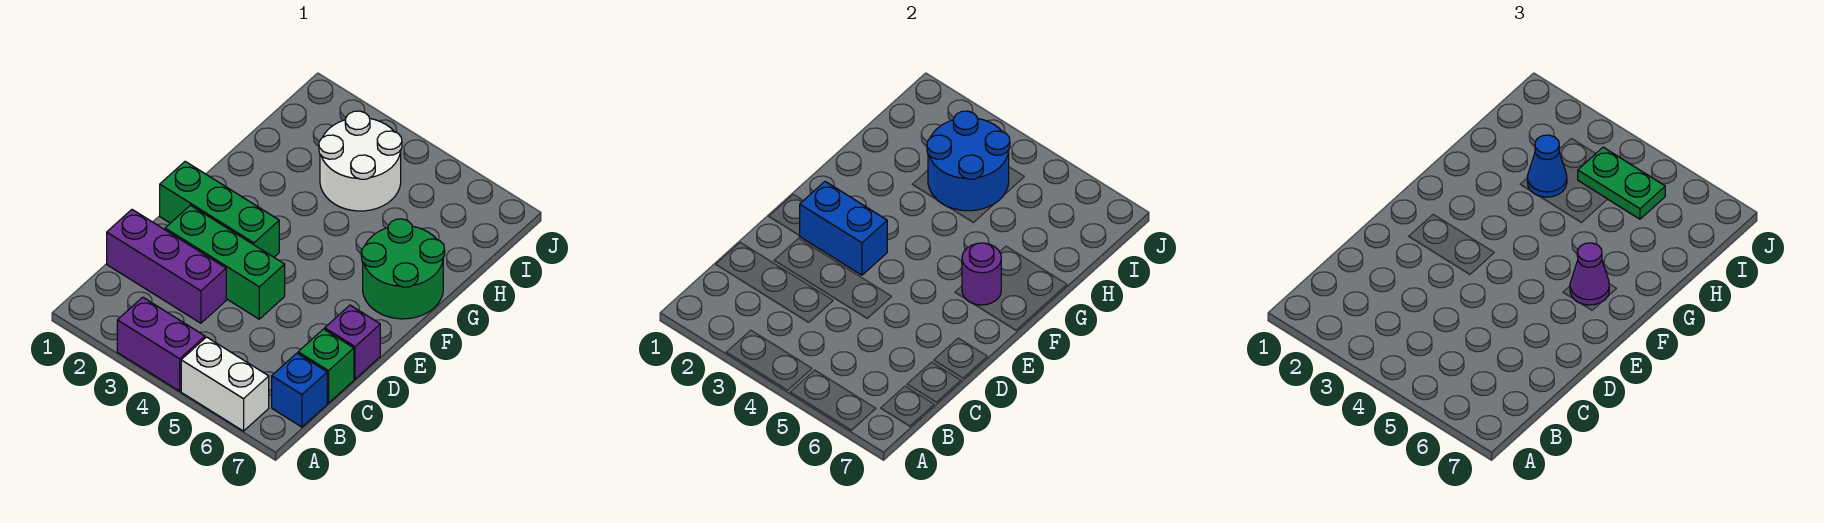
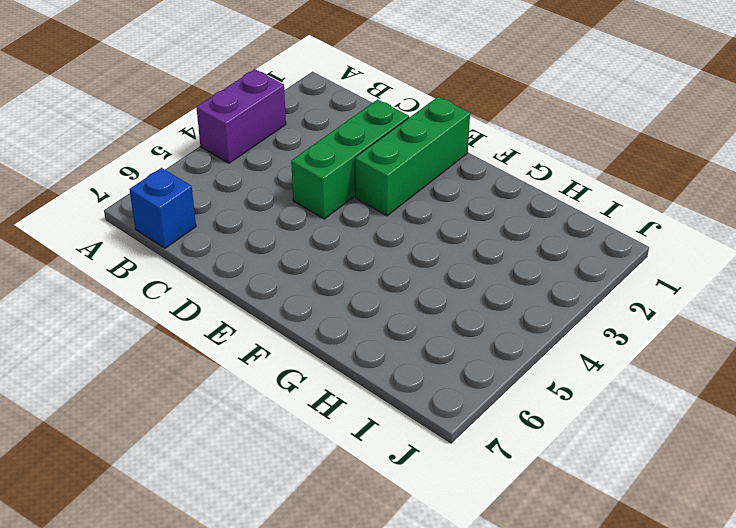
none -> white 1x2 brick [181,337,269,431]
none -> purple 1x3 brick [107,210,226,323]
none -> green 1x1 brick [298,329,354,403]

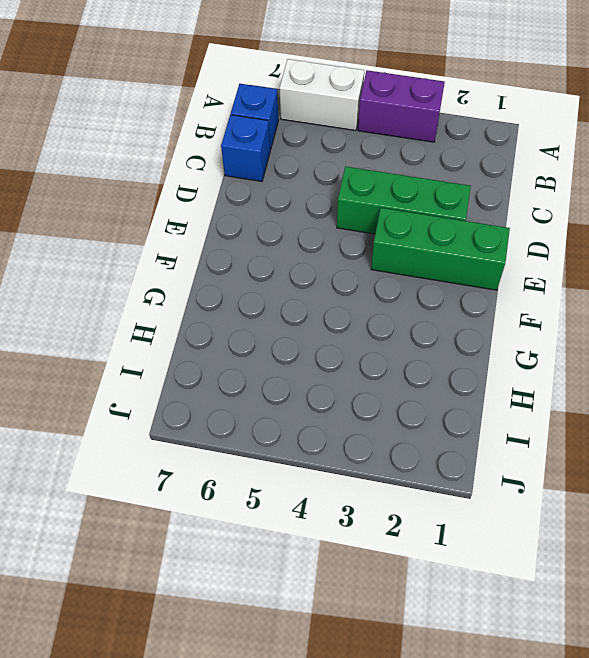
blue 1x1 brick [221,115,271,182] -> green 1x1 brick [298,329,354,403]
none -> purple 1x3 brick [107,210,226,323]
none -> purple 1x1 brick [325,305,380,379]
none -> green 2x2 round brick [361,219,445,319]

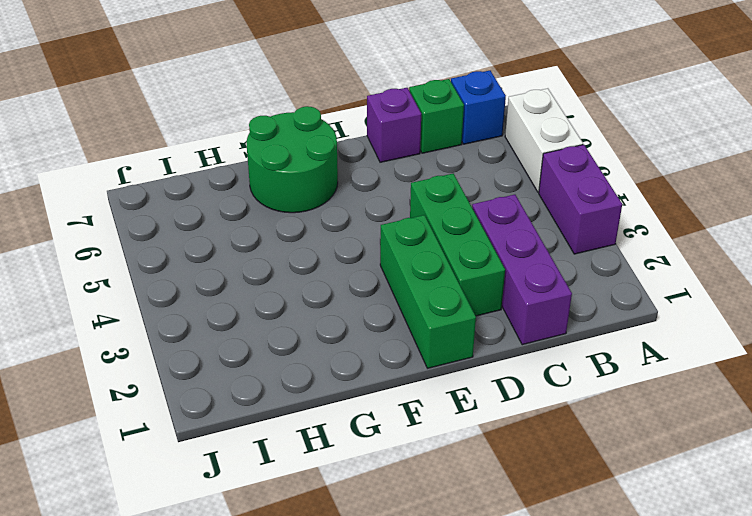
none -> white 2x2 round brick [319,111,402,211]
none -> blue 1x2 brick [800,182,887,275]
none -> purple 1x1 round brick [962,243,1001,305]

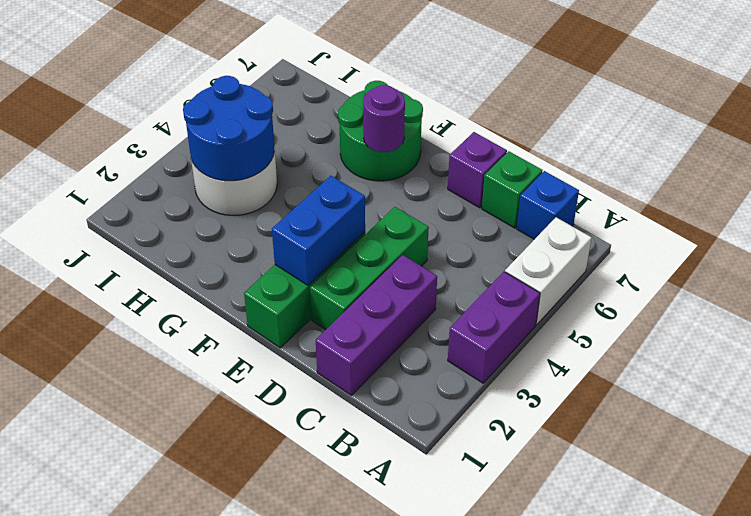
none -> purple 1x1 cone [1570,243,1609,305]
none -> blue 1x1 cone [1527,135,1567,197]
none -> green 1x2 plate [1578,147,1665,219]

